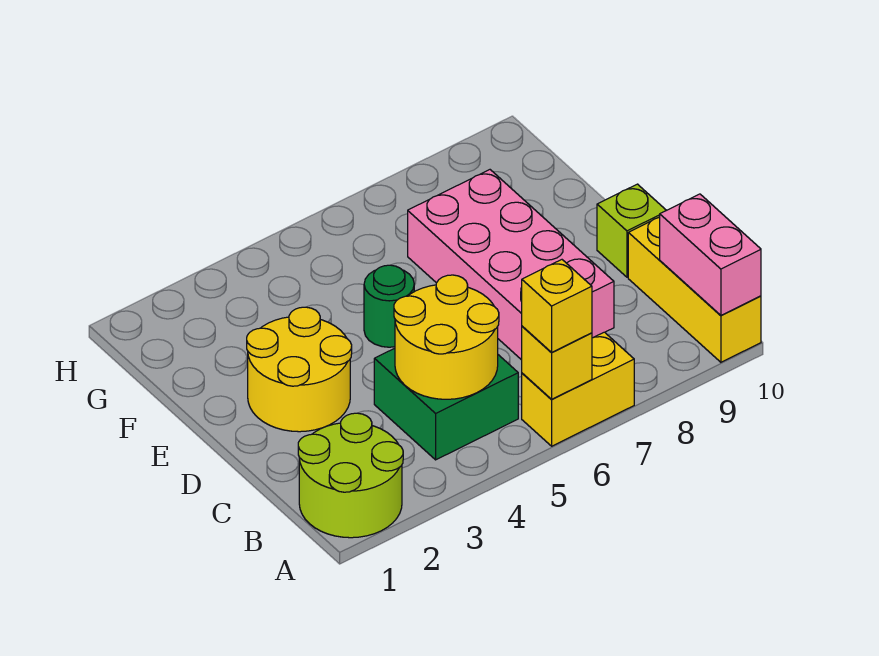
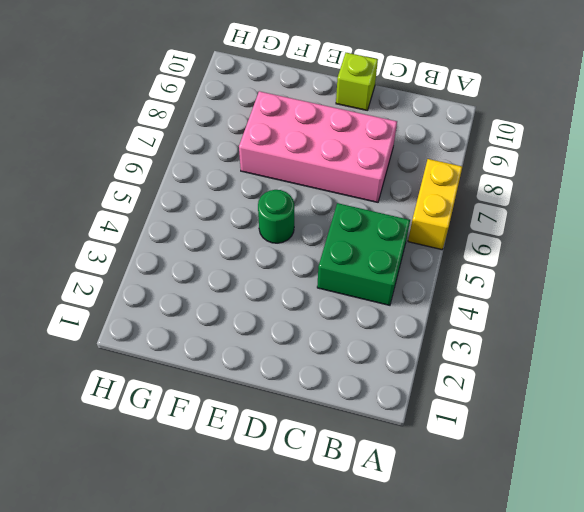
none -> lime 2x2 round brick [298,413,403,538]
none -> yellow 1x3 brick [628,217,761,362]
none -> yellow 2x2 round brick [247,307,352,432]

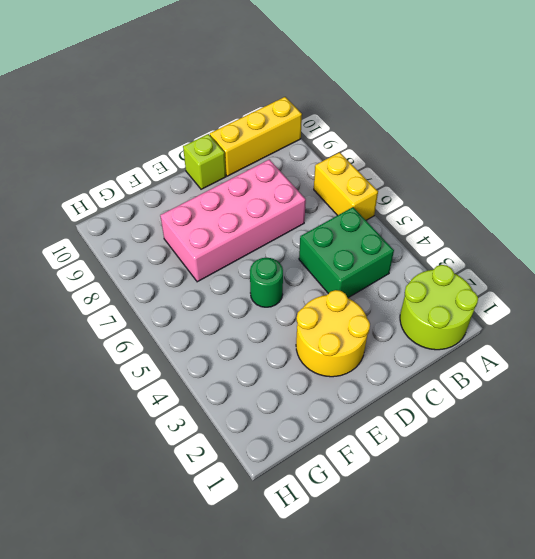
none -> yellow 1x1 brick [522,326,592,399]
none -> pink 1x2 brick [660,194,761,315]
none -> yellow 2x2 round brick [394,275,499,399]

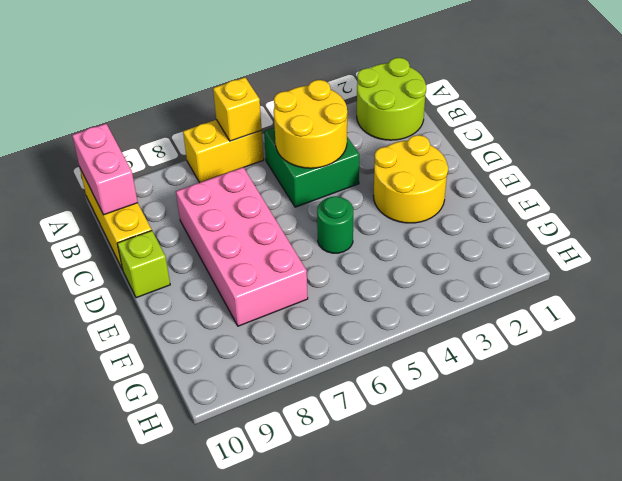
none -> yellow 1x1 brick [522,260,592,353]

